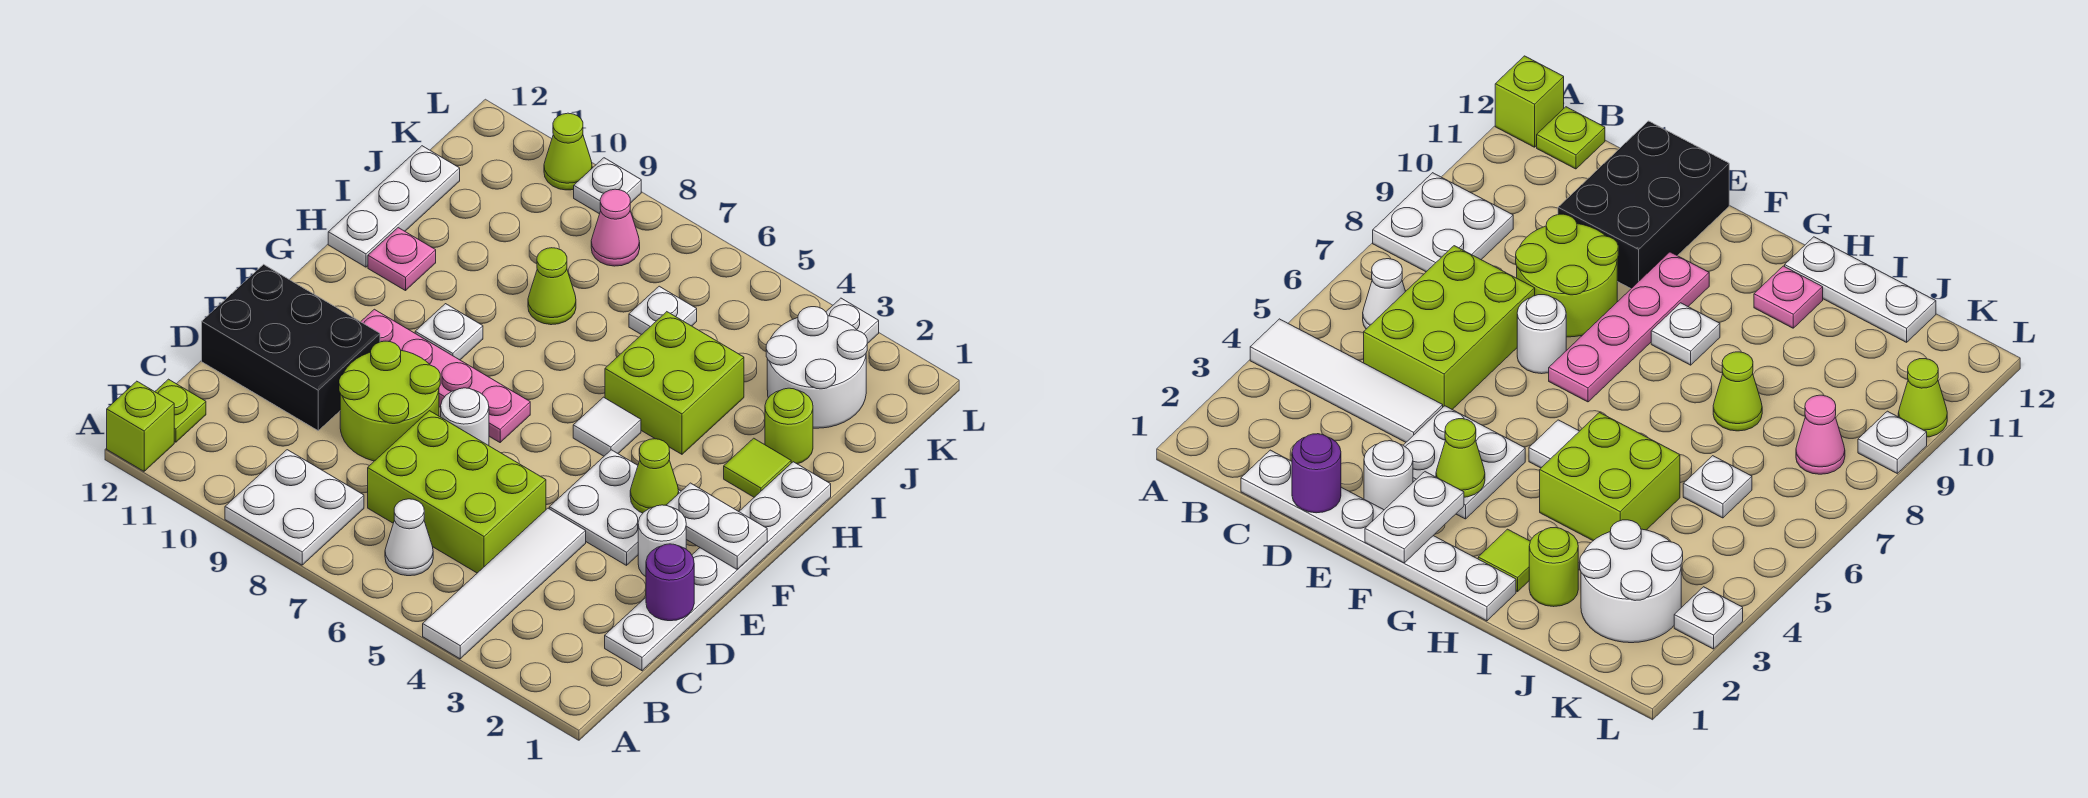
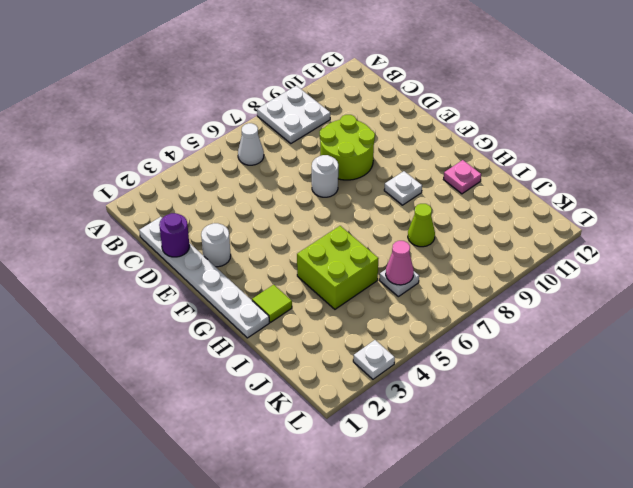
pink 1x1 cone [386,241,414,285] -> pink 1x1 cone moved to [591,189,640,266]
none -> white 1x4 tile [423,508,586,659]
none -> lime 1x1 brick [107,381,174,471]
none -> lime 1x1 plate [155,379,206,442]
none -> lime 2x3 brick [368,411,546,573]

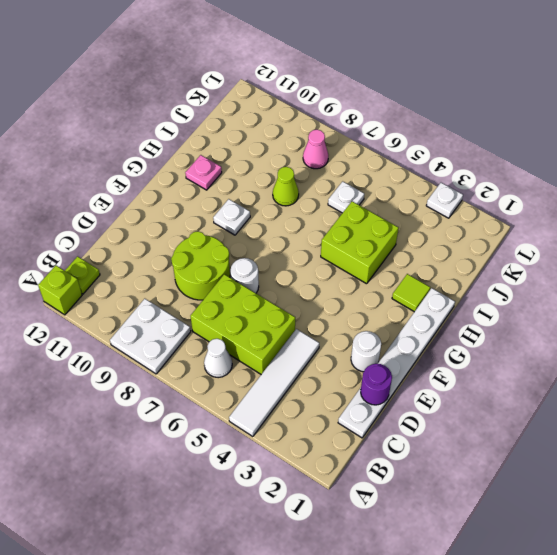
none -> black 2x3 brick [202,264,380,431]
none -> white 2x2 plate [549,450,681,565]
none -> pink 1x4 plate [361,309,530,442]
none -> white 1x1 tile [573,397,641,456]

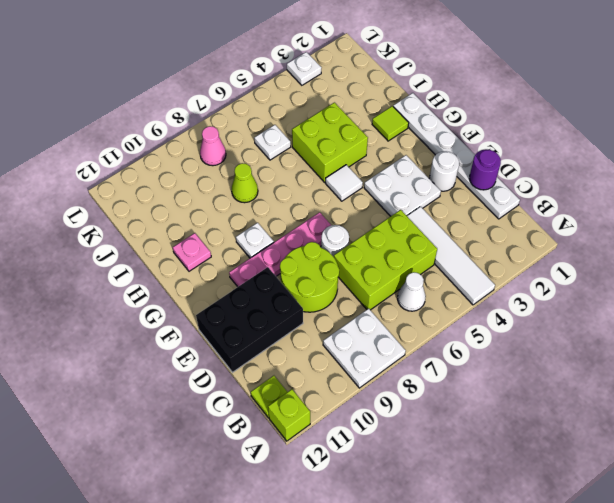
none -> white 1x3 plate [328,146,460,267]
none -> lime 1x1 round brick [765,388,813,464]
none -> white 2x2 round brick [766,307,867,428]
none -> white 1x1 plate [574,158,641,214]

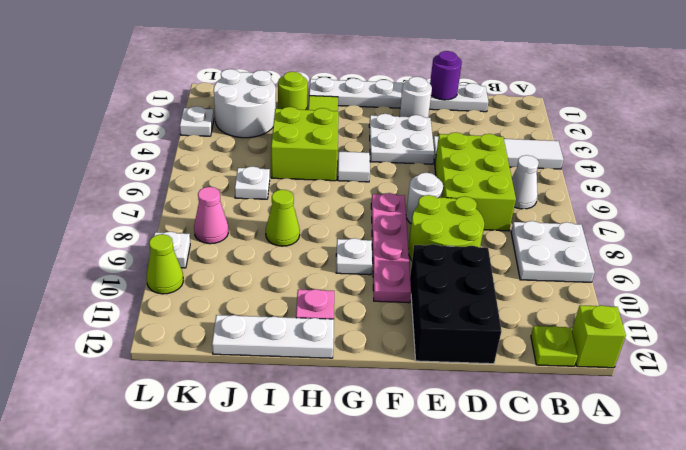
none -> white 1x2 plate [666,483,767,569]
none -> lime 1x1 cone [630,439,679,513]

